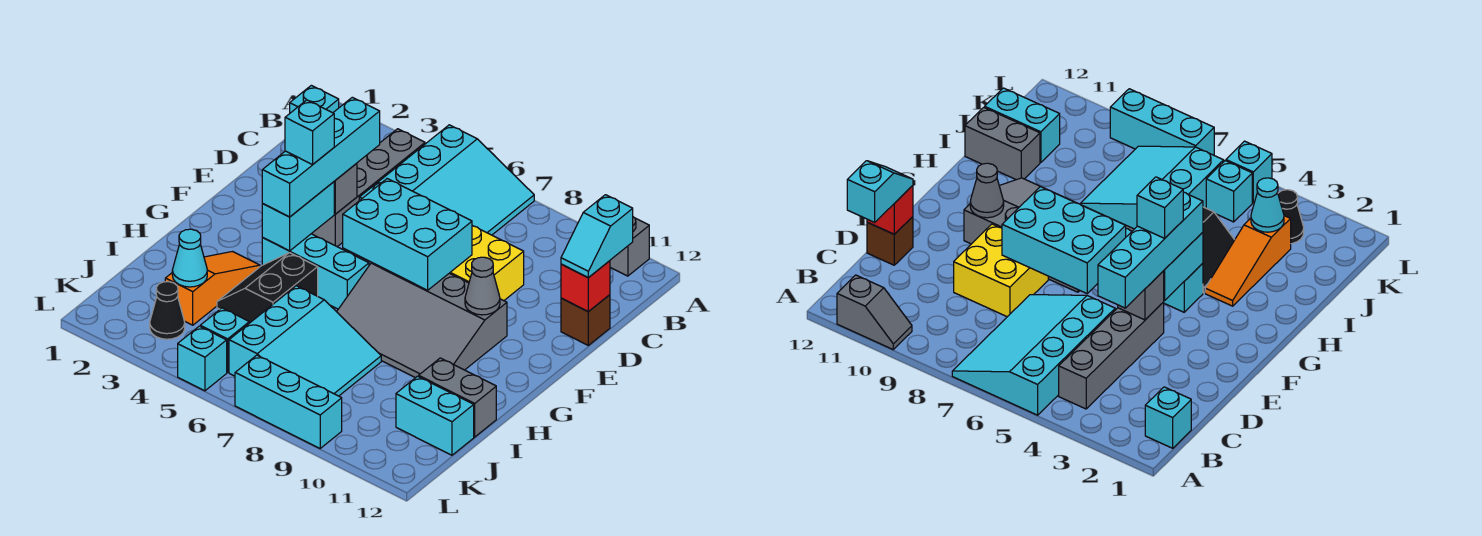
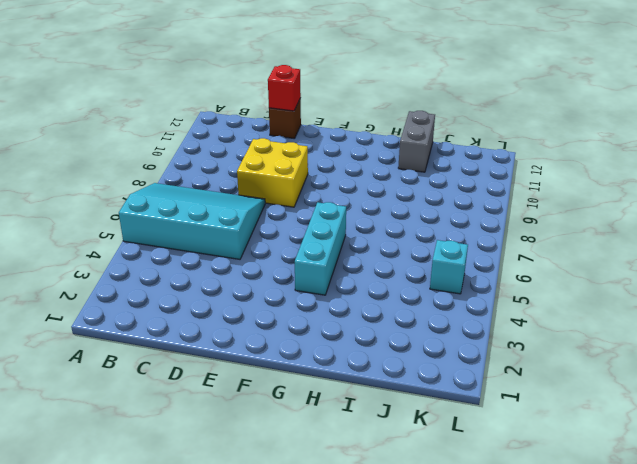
none -> grey 1x2 slope [610,217,649,276]
none -> cyan 1x1 brick [290,85,339,113]
none -> grey 1x4 brick [312,129,425,247]

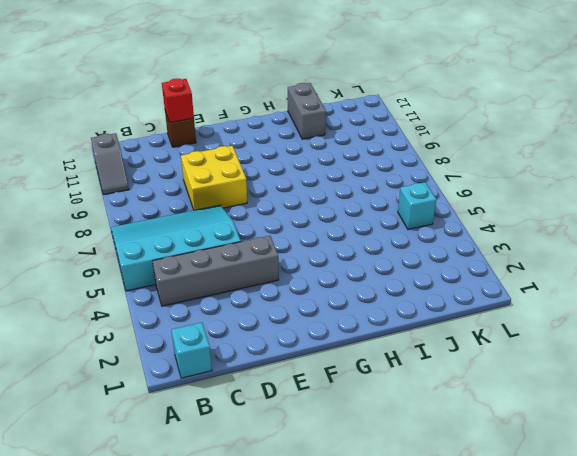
none -> grey 3x4 slope [337,263,507,378]
none -> cyan 1x3 brick [262,234,369,309]
none -> orange 1x3 slope [165,252,260,325]

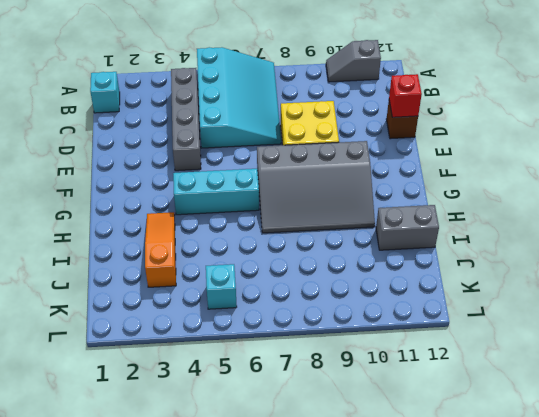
none -> black 2x2 slope [217,253,318,323]
none -> cyan 3x3 slope [229,286,381,396]
none -> cyan 1x2 brick [396,376,474,455]

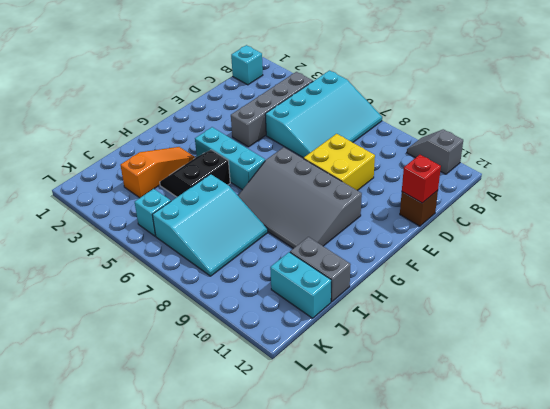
none -> black 1x1 cone [150,282,185,339]
none -> cyan 1x1 brick [178,326,227,391]
none -> cyan 1x3 brick [235,355,342,448]

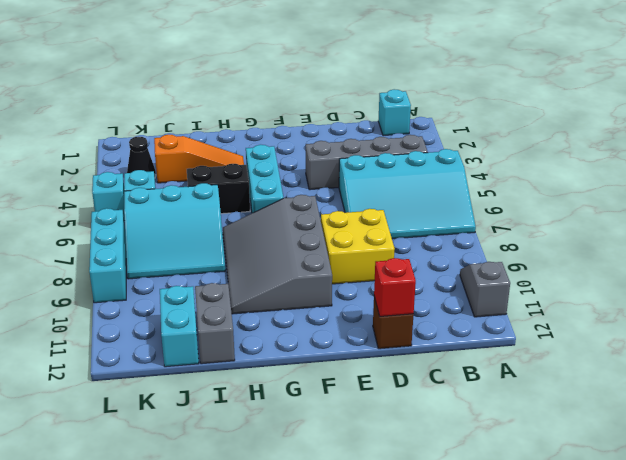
none -> grey 1x1 brick [334,163,357,214]
none -> cyan 2x3 brick [343,179,472,290]
none -> cyan 1x2 brick [262,182,334,251]

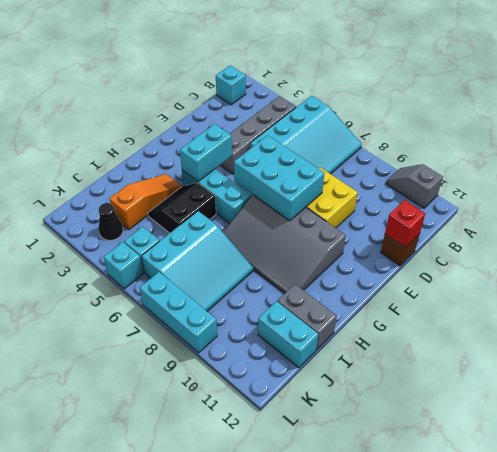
none -> grey 1x1 brick [334,163,357,214]
none -> grey 1x1 cone [465,257,500,315]
none -> cyan 1x1 cone [172,229,207,287]

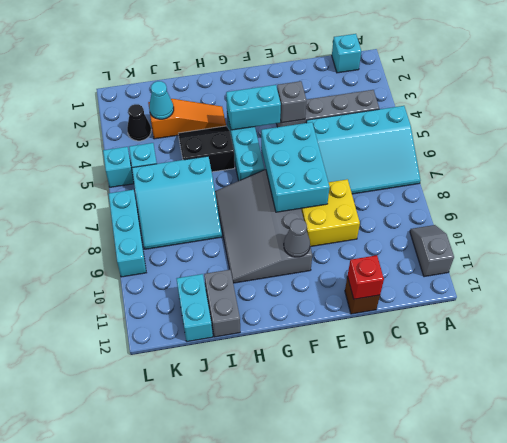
none -> cyan 1x2 slope [561,195,633,278]
none -> cyan 1x4 brick [262,97,380,217]
none -> cyan 1x1 brick [285,100,334,165]

